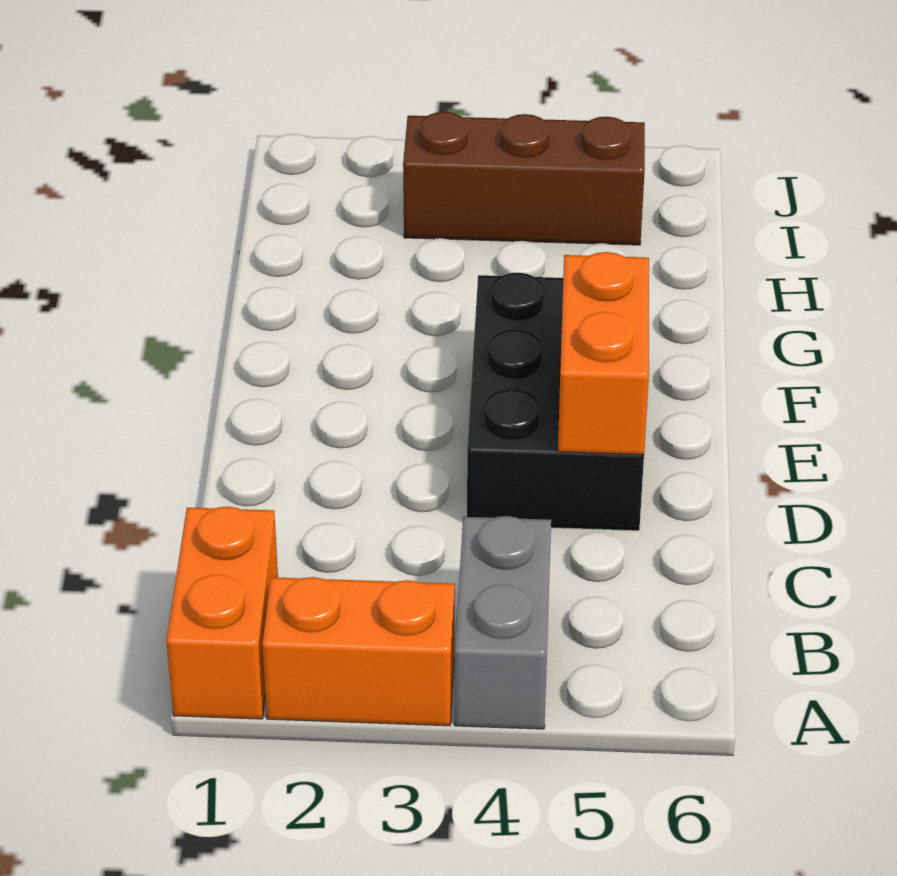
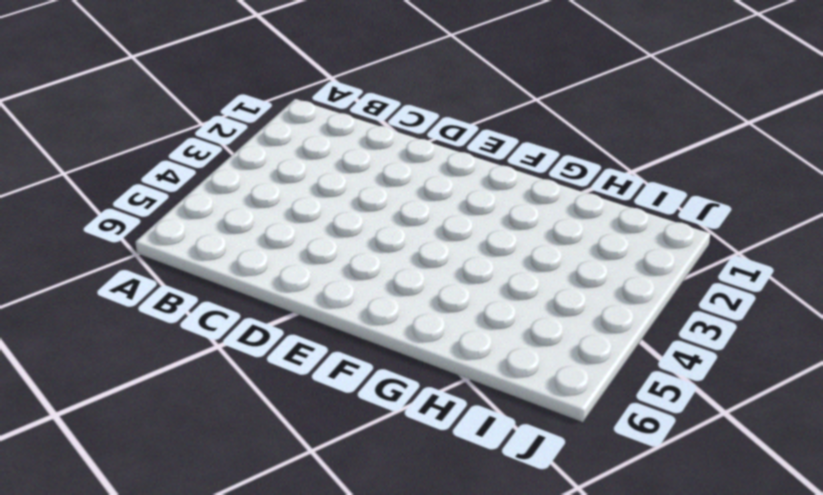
none -> orange 1x2 brick [166,507,278,719]
none -> orange 1x2 brick [262,577,455,726]

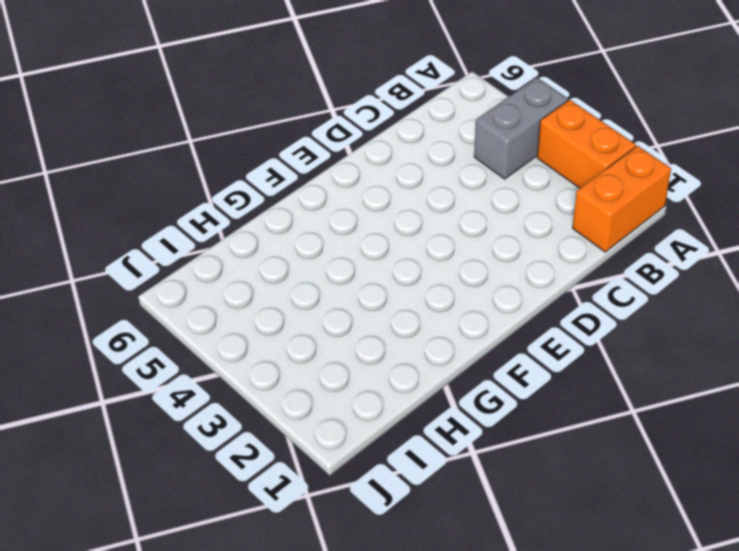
none -> black 2x3 brick [467,273,644,531]
none -> brown 1x3 brick [403,112,645,245]

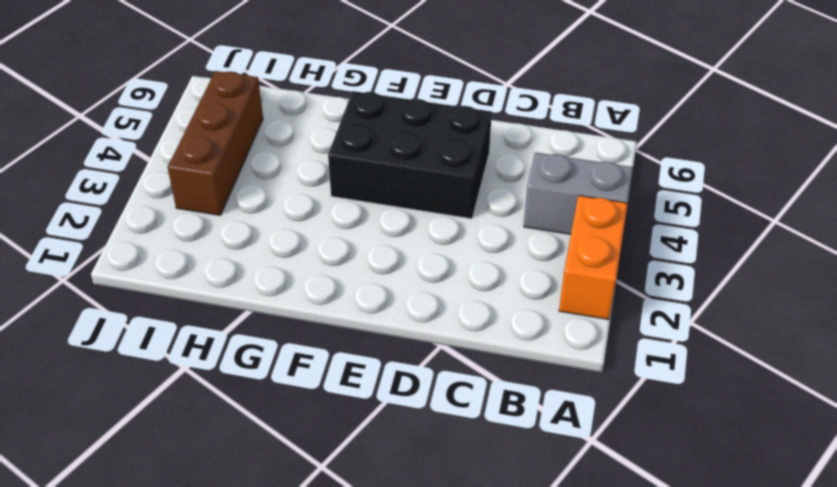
none -> orange 1x2 brick [166,507,278,719]
none -> orange 1x2 brick [558,252,649,454]

